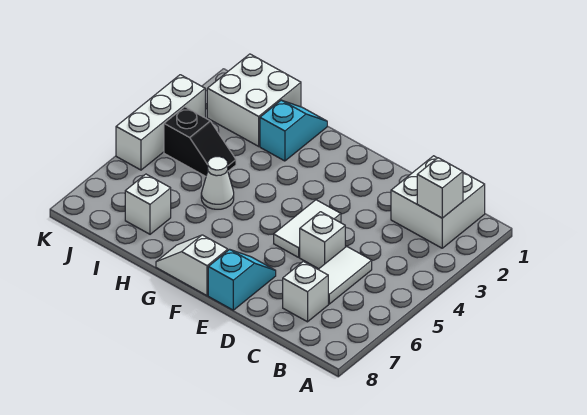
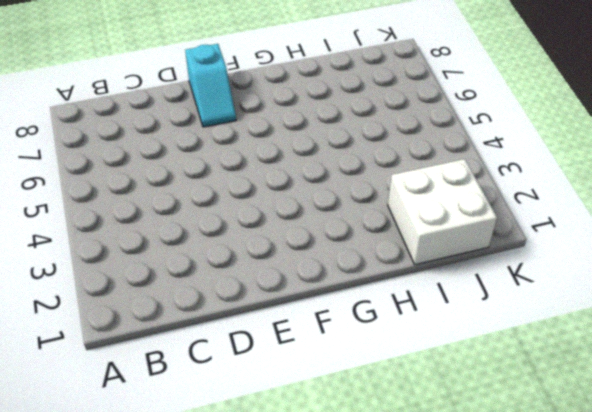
none -> white 2x2 brick [391,156,485,248]
none -> white 1x2 tile [318,246,372,304]
none -> white 1x1 brick [283,261,328,322]

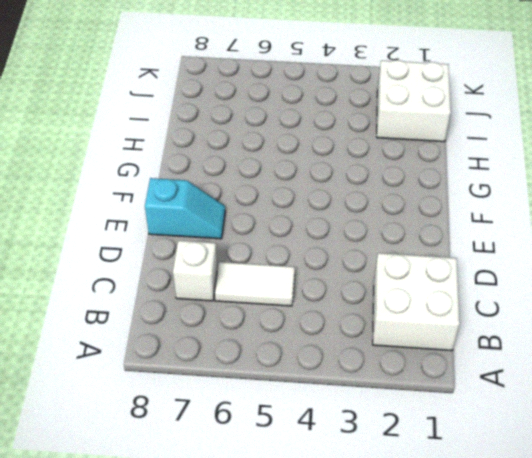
none -> white 1x1 brick [300,212,345,269]
none -> white 1x2 tile [274,200,341,257]
none -> white 1x2 slope [156,235,228,296]

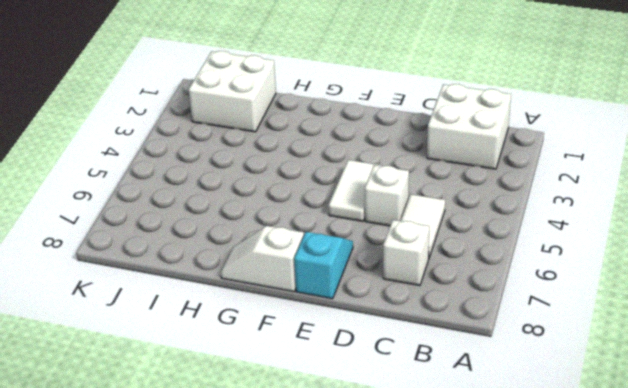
none -> cyan 1x2 slope [260,100,327,161]
none -> white 1x1 cone [201,157,234,209]
none -> black 1x2 slope [164,107,236,176]

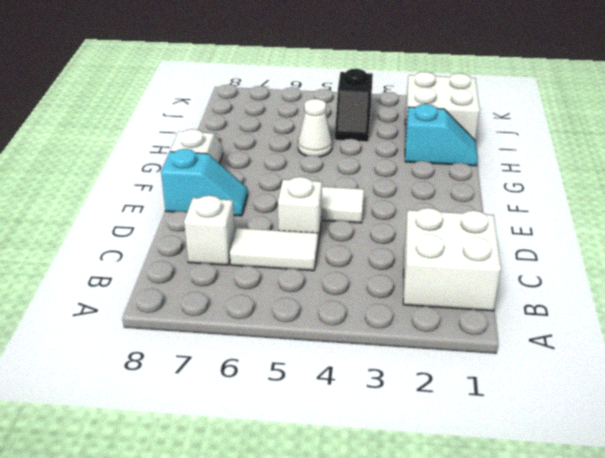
none -> white 1x1 brick [125,174,171,234]
none -> white 1x3 brick [116,75,205,170]
none -> white 1x1 brick [417,158,463,218]

